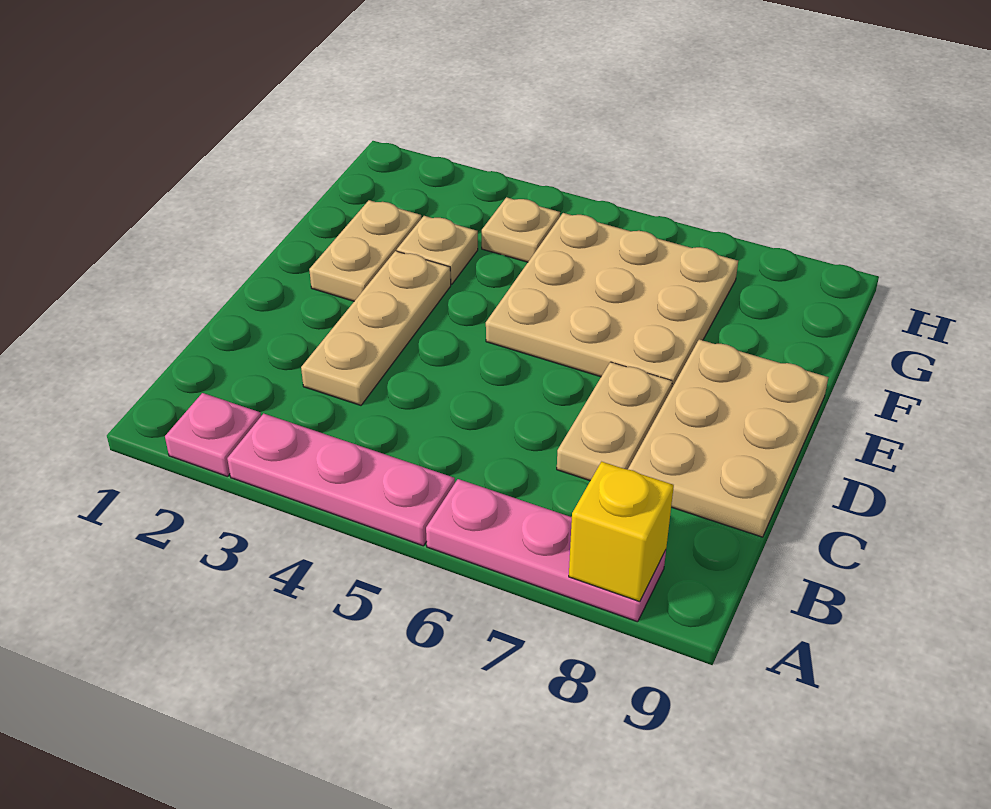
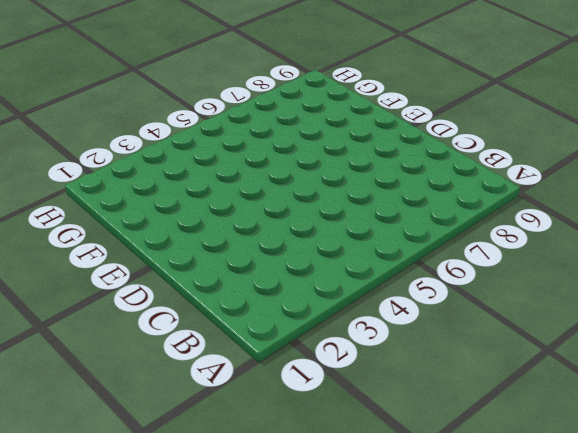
none -> pink 1x1 plate [165,393,261,477]
none -> pink 1x3 plate [227,414,455,546]

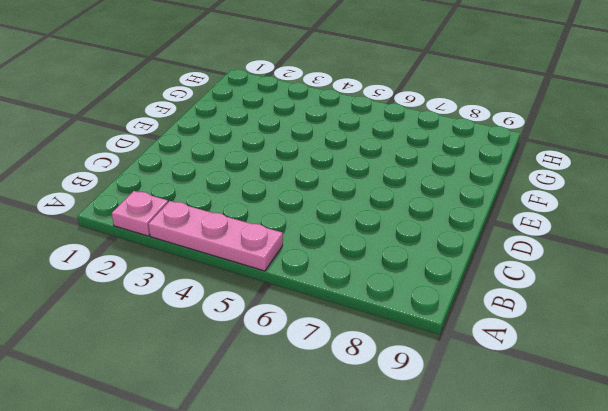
none -> pink 1x3 plate [426,479,666,622]
none -> tan 1x3 plate [301,251,451,405]

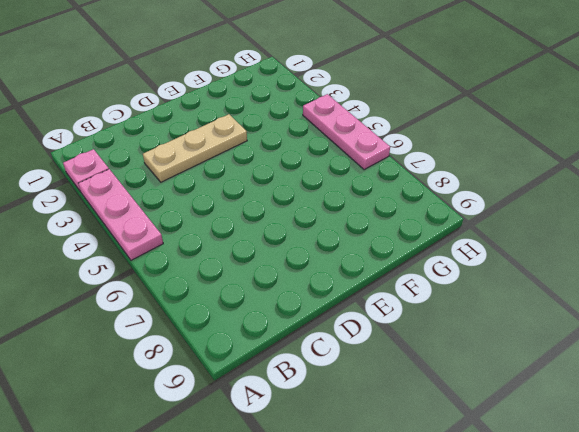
pink 1x3 plate [303,94,390,170] -> pink 1x3 plate moved to [426,479,666,622]
none -> tan 1x2 plate [557,362,672,481]
none -> tan 2x3 plate [628,339,828,537]

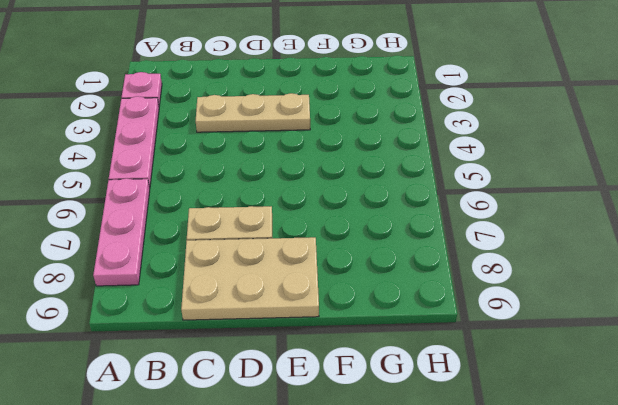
none -> tan 1x2 plate [309,200,421,301]
none -> tan 3x3 plate [486,213,738,387]

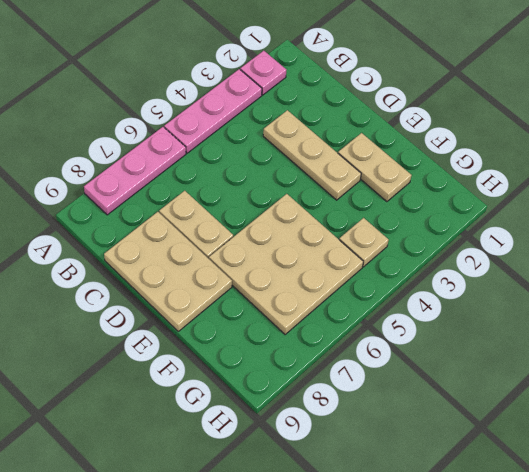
none -> tan 1x1 plate [397,216,478,284]
none -> yellow 1x1 brick [569,462,674,602]

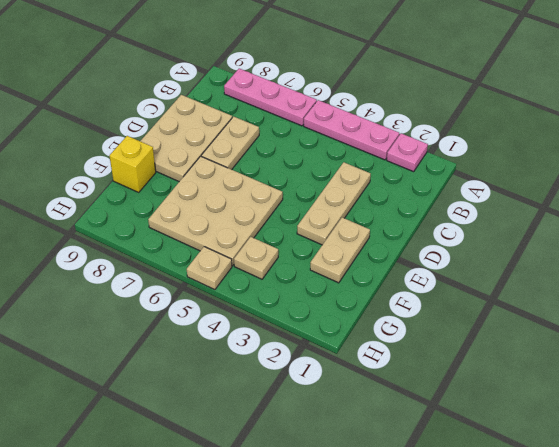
yellow 1x1 brick [110,136,156,192] -> yellow 1x1 brick moved to [569,462,674,602]
tan 1x1 plate [187,247,232,290] -> tan 1x1 plate moved to [397,216,478,284]

